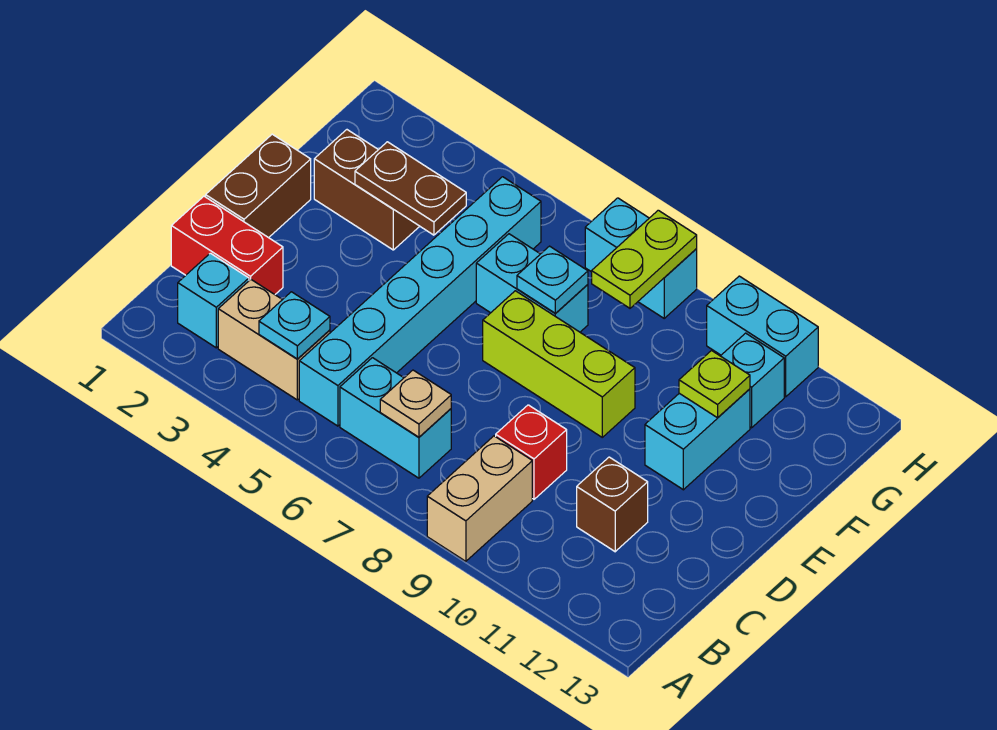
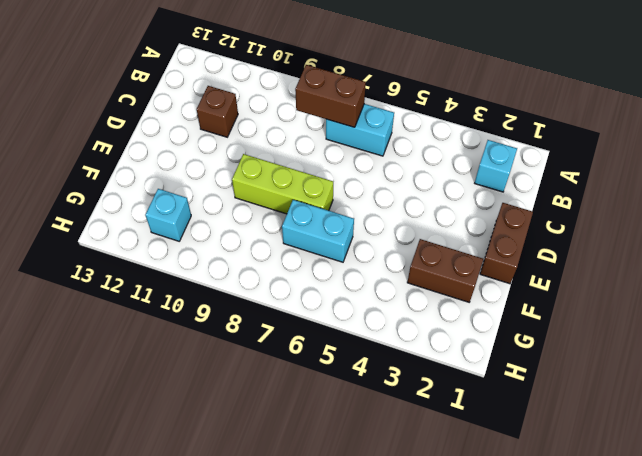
brown 1x2 brick [295,65,366,127] -> tan 1x1 plate [380,370,451,437]
none -> tan 1x2 brick [427,436,532,561]
none -> tan 1x2 brick [218,280,330,400]
none -> cyan 1x6 brick [299,177,541,426]

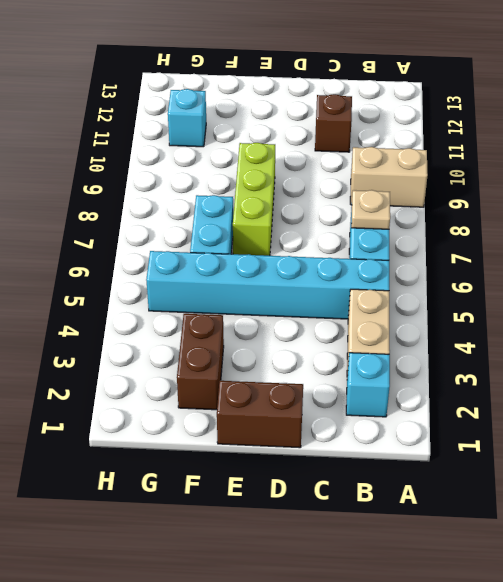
none -> red 1x2 brick [171,196,283,294]
none -> red 1x1 brick [496,405,567,499]
none -> cyan 1x2 brick [645,389,750,490]

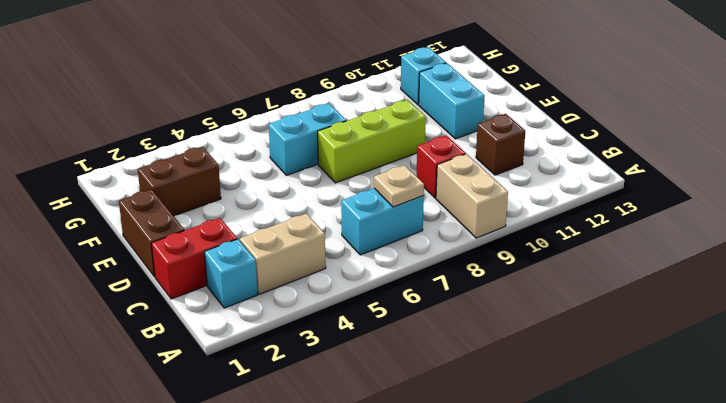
none -> cyan 1x6 brick [299,177,541,426]
none -> cyan 1x2 brick [585,198,697,318]
none -> cyan 1x2 brick [707,276,818,397]

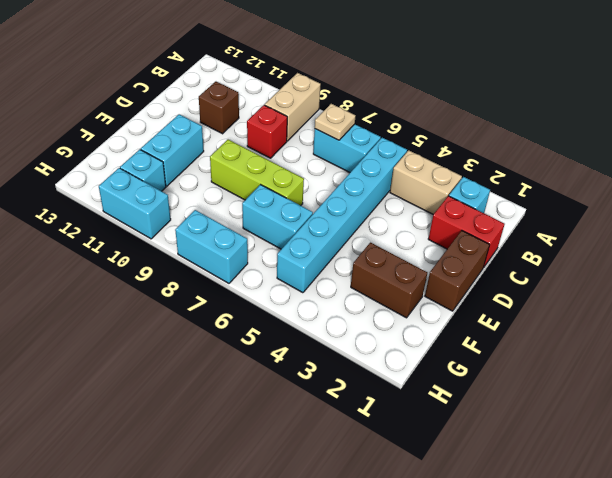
none -> cyan 1x1 plate [259,292,330,359]
none -> brown 1x2 plate [355,142,466,235]
none -> cyan 1x1 plate [517,246,588,314]

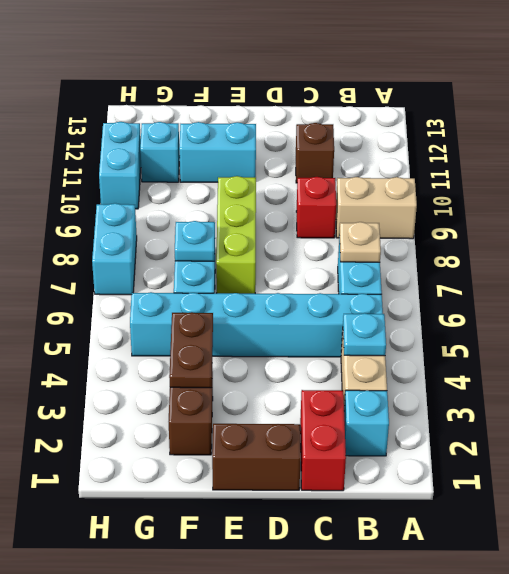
none -> lime 1x1 plate [679,351,750,418]
none -> lime 1x2 plate [592,210,697,308]

